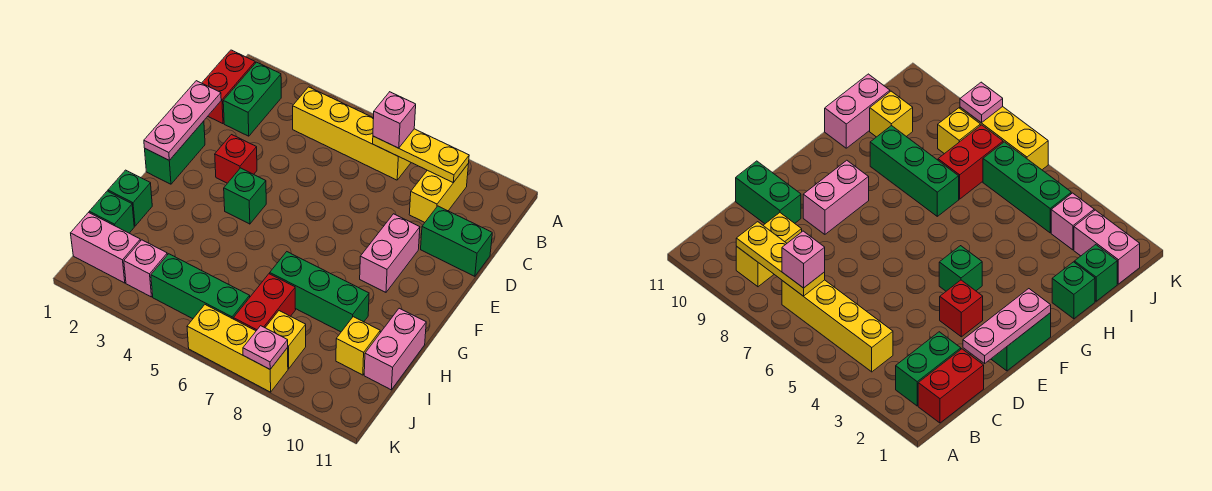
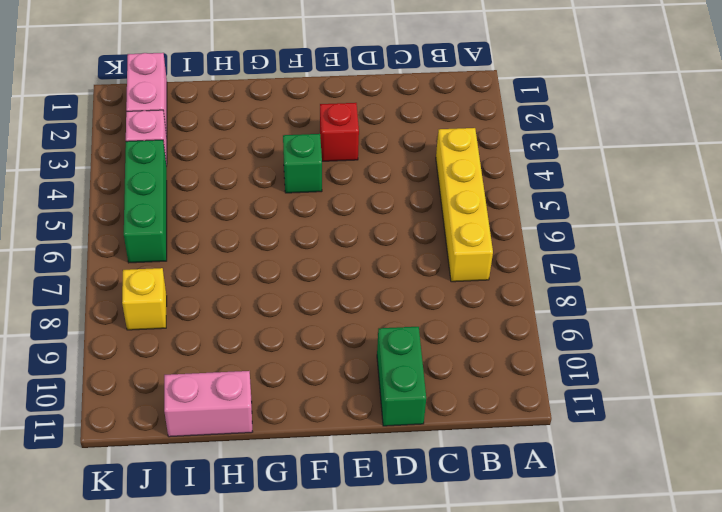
none -> red 1x2 brick [202,50,255,124]
none -> green 1x2 brick [223,62,281,136]
none -> yellow 1x2 brick [409,163,469,222]

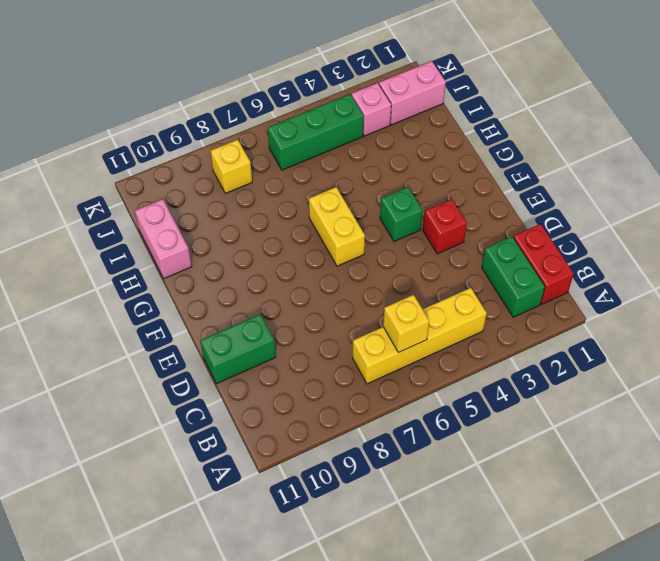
yellow 1x1 brick [383,295,429,353] -> yellow 1x1 brick moved to [336,317,380,375]
yellow 1x2 brick [309,187,365,266] -> yellow 1x2 brick moved to [409,163,469,222]
none -> green 1x2 brick [145,121,205,184]
none -> pink 1x2 brick [360,214,420,292]
none -> green 1x1 brick [108,170,152,226]

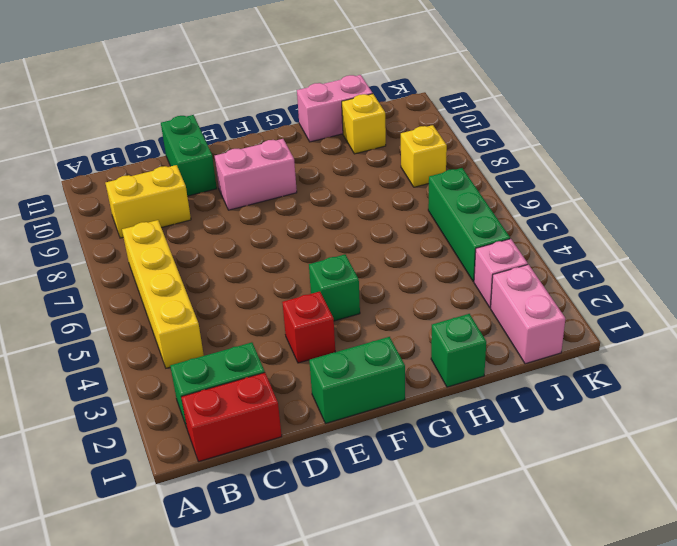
none -> green 1x3 brick [270,252,369,332]
none -> green 1x1 brick [89,191,134,233]
none -> red 1x2 brick [234,274,296,331]

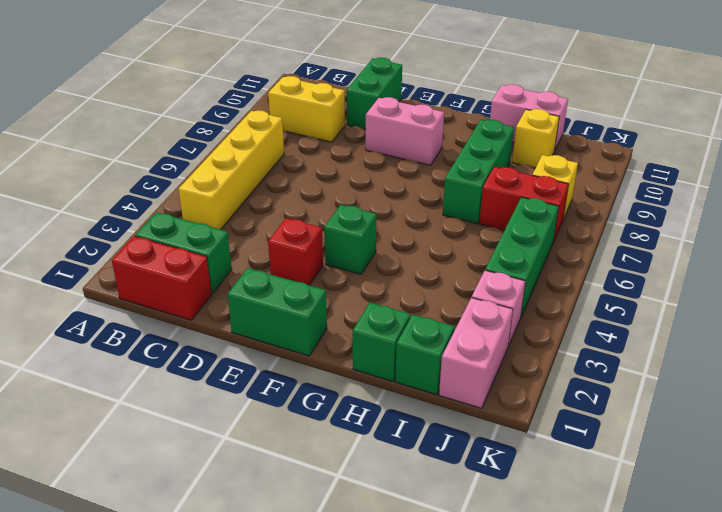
none -> yellow 1x3 brick [187,305,288,392]
none -> yellow 1x3 plate [373,129,469,183]
none -> pink 1x3 plate [144,81,221,160]

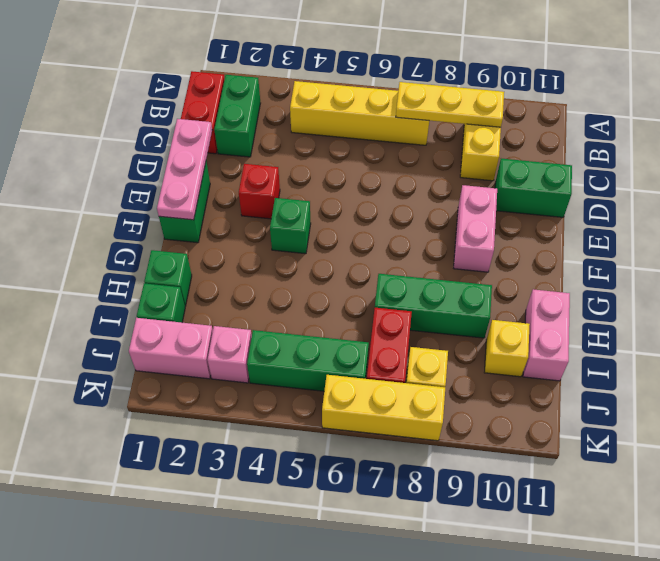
none -> pink 1x1 plate [243,326,288,369]
none -> pink 1x1 brick [373,92,416,148]

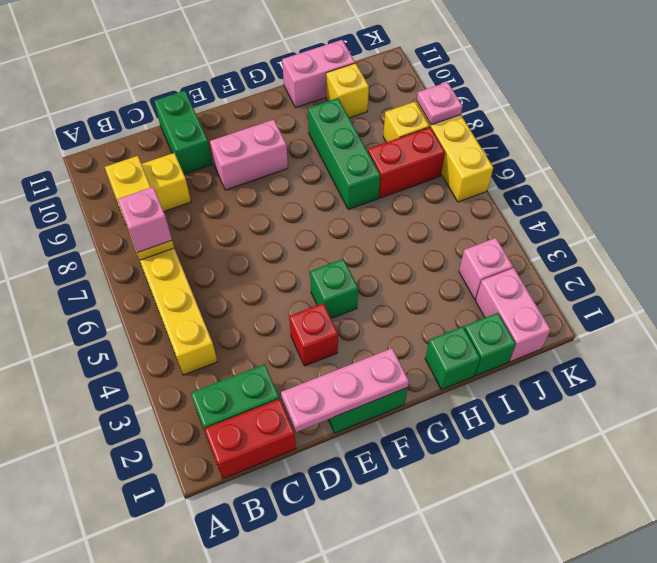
none -> green 1x3 brick [151,254,250,319]

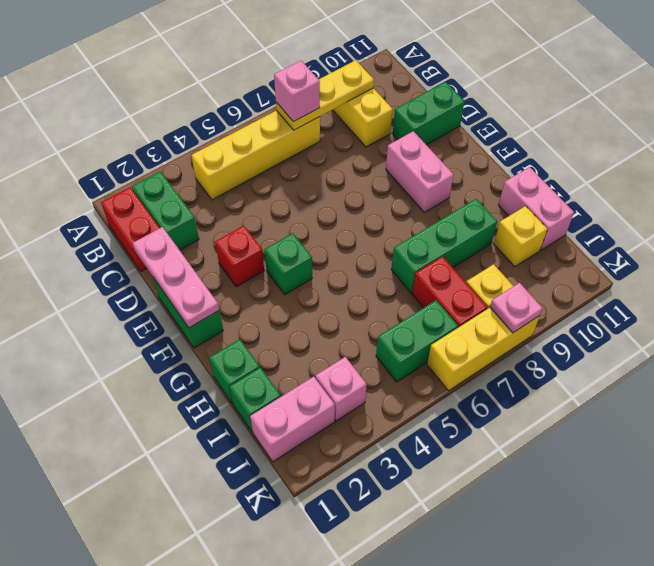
green 1x2 brick [376,300,458,382] -> green 1x3 brick [151,254,250,319]

